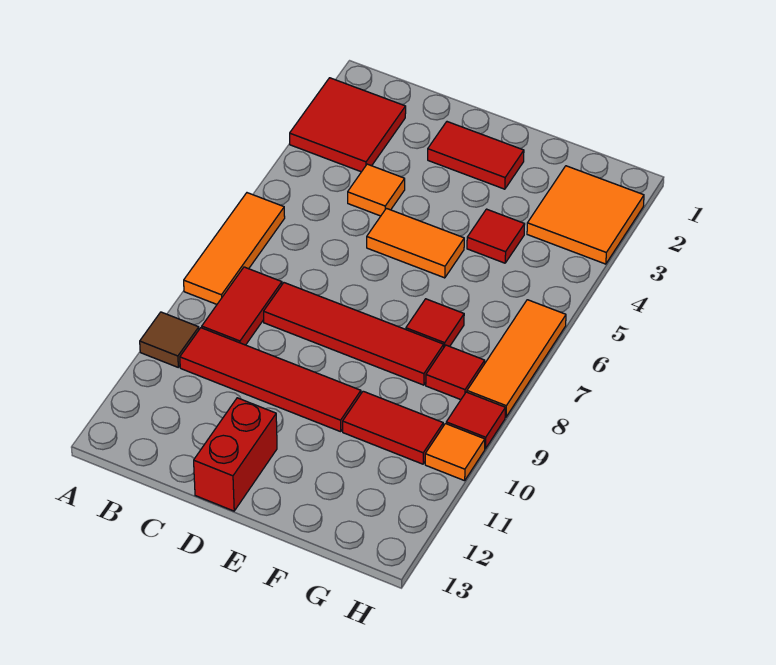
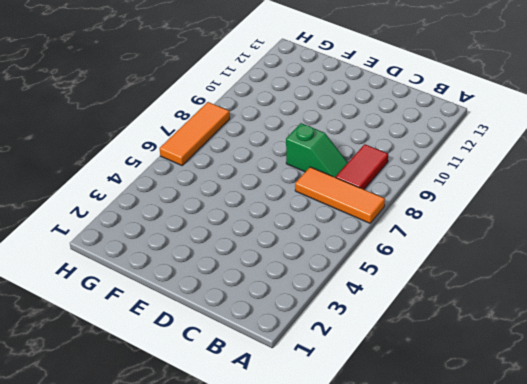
orange 1x3 tile [295,167,385,223] -> orange 1x3 tile turned to [184,193,285,304]
green 1x2 slope [286,123,348,177] -> red 1x4 tile [264,283,444,385]
none -> red 2x2 tile [290,78,406,172]
none -> brown 1x1 tile [140,312,199,367]
none -> red 1x4 tile [180,328,361,432]

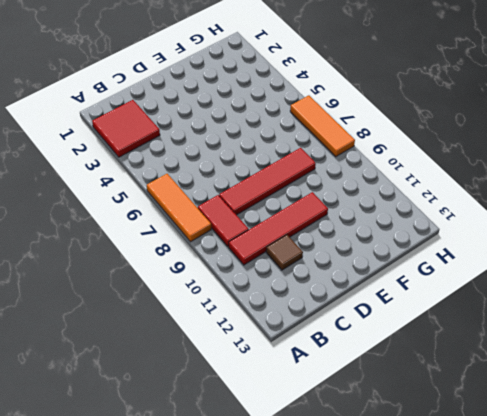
brown 1x1 tile [266,235,303,270] -> brown 1x1 tile moved to [140,312,199,367]
none -> orange 1x1 tile [348,164,405,216]
none -> red 1x2 tile [428,122,524,189]
none -> orange 1x2 tile [367,208,464,278]

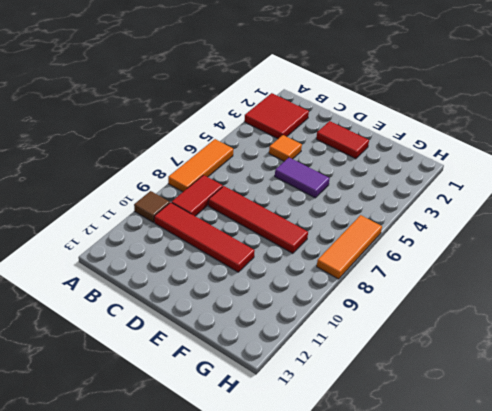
purple 1x2 tile [275,158,330,198] -> orange 1x2 tile [367,208,464,278]
none -> red 1x2 brick [194,398,277,511]
none -> red 1x1 tile [467,209,525,263]
none -> red 1x1 tile [406,299,464,347]

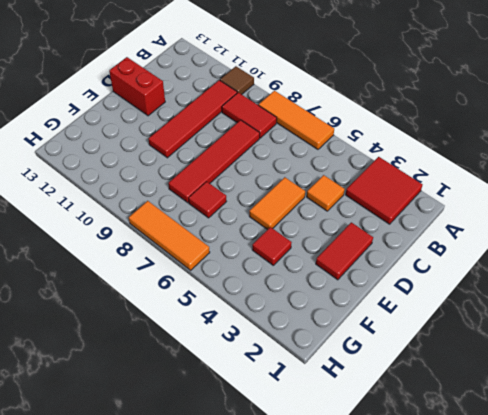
none -> red 1x2 tile [343,391,443,464]
none -> orange 2x2 tile [527,166,644,264]
none -> red 1x1 tile [426,345,485,400]

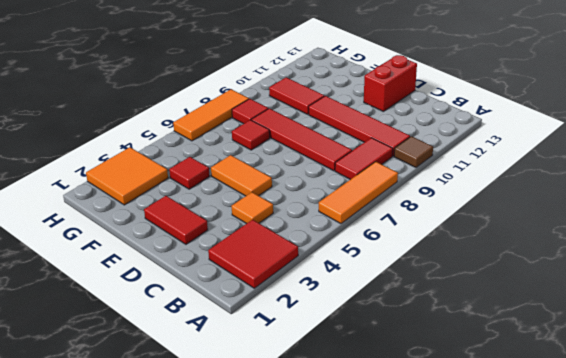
none -> red 1x1 tile [446,392,505,449]
none -> orange 1x1 tile [425,424,485,481]

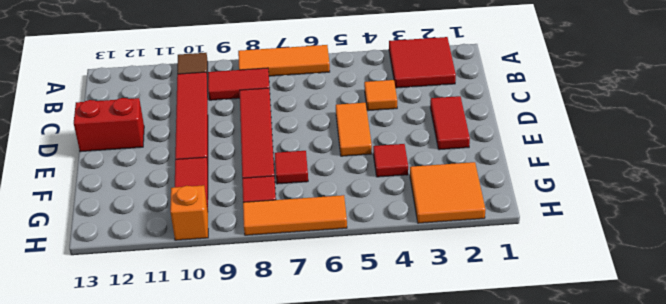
orange 1x1 brick [170,185,208,240] -> orange 1x1 tile [425,424,485,481]
none -> red 1x1 tile [446,392,505,449]

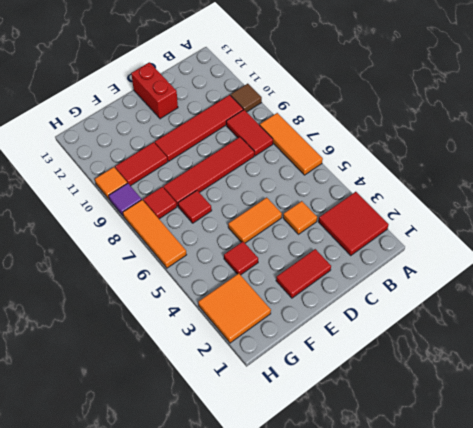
purple 1x1 tile [109,183,142,216] -> red 1x1 tile [446,392,505,449]

